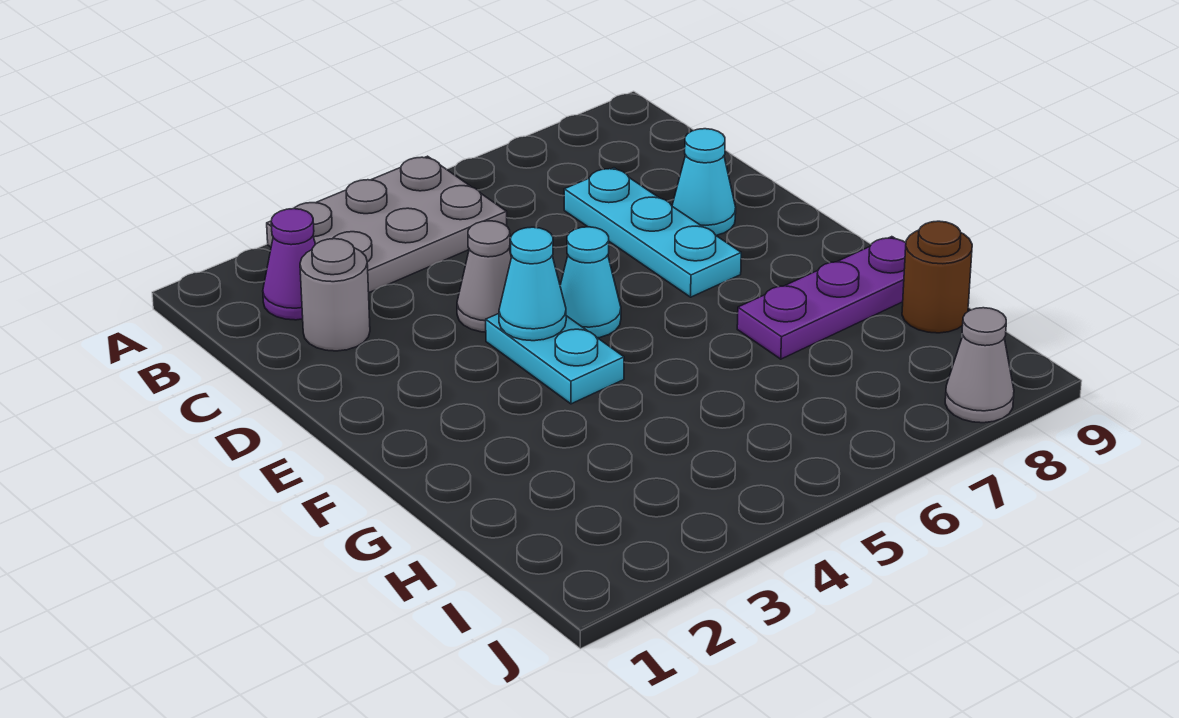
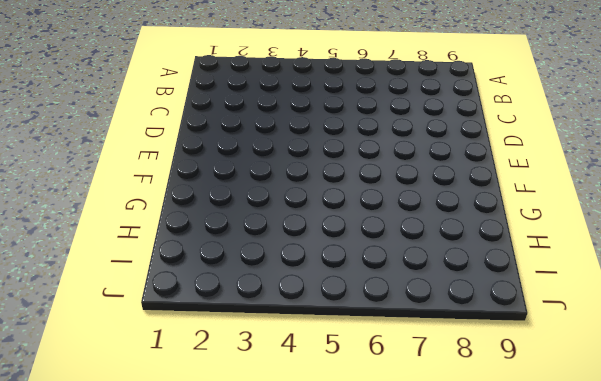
none -> grey 2x3 plate [267,156,507,293]
none -> purple 1x1 cone [263,209,315,320]
none -> grey 1x1 round brick [300,239,370,351]

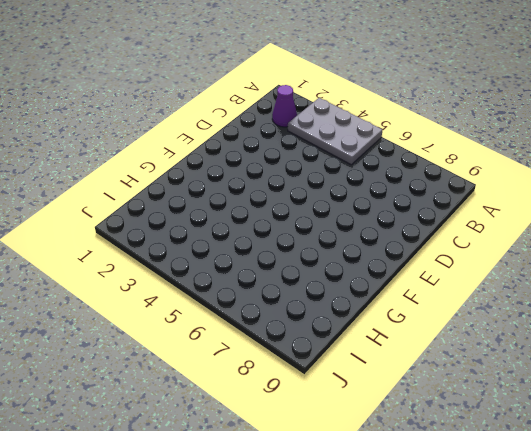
none -> grey 1x1 round brick [300,239,370,351]
none -> cyan 1x3 plate [564,168,741,297]
none -> grey 1x1 cone [457,221,511,332]

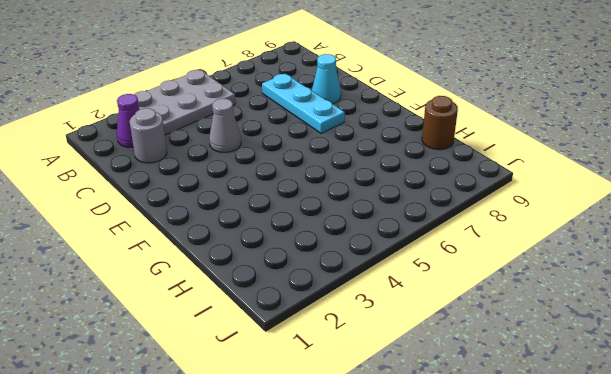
none -> cyan 1x2 plate [486,314,624,404]
none -> cyan 1x1 cone [560,227,621,338]
none -> purple 1x3 plate [737,237,906,359]

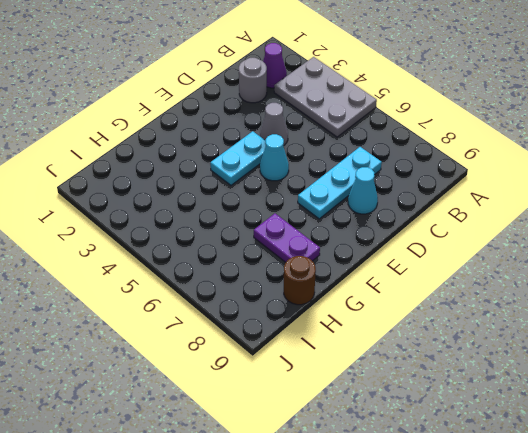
purple 1x2 plate [254,214,320,262] -> purple 1x3 plate [737,237,906,359]
none -> grey 1x1 cone [945,308,1014,423]
none -> cyan 1x1 cone [499,227,566,341]

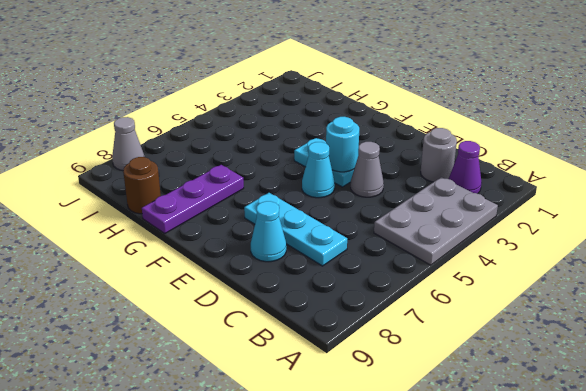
cyan 1x1 round brick [326,117,359,172] -> cyan 1x1 cone [499,227,566,341]

